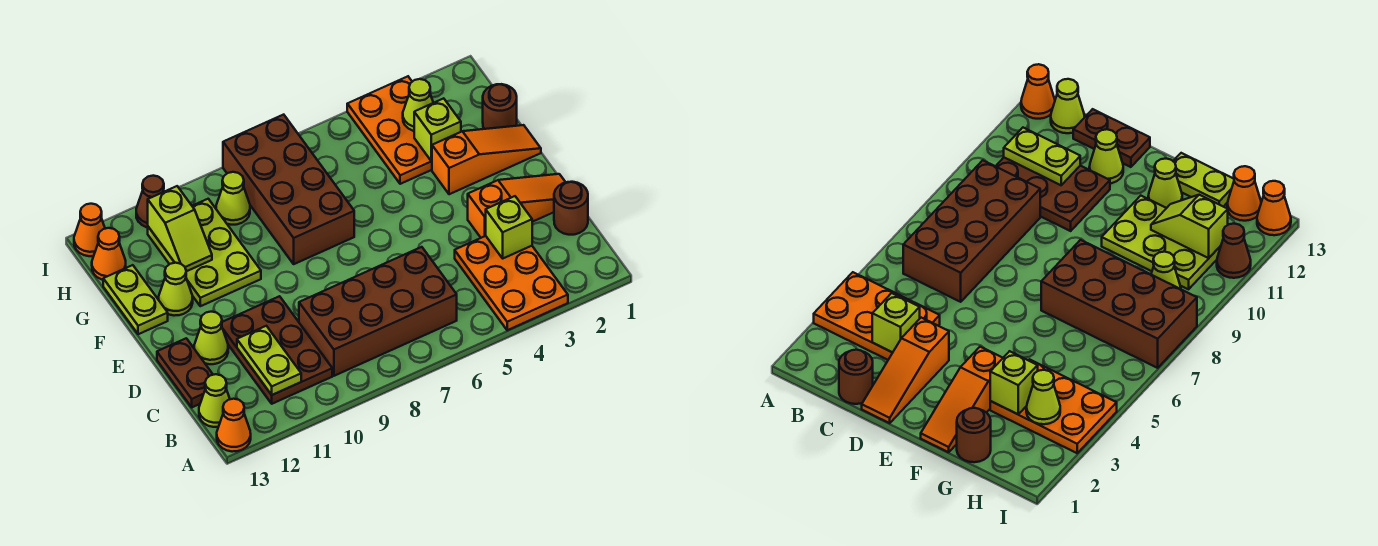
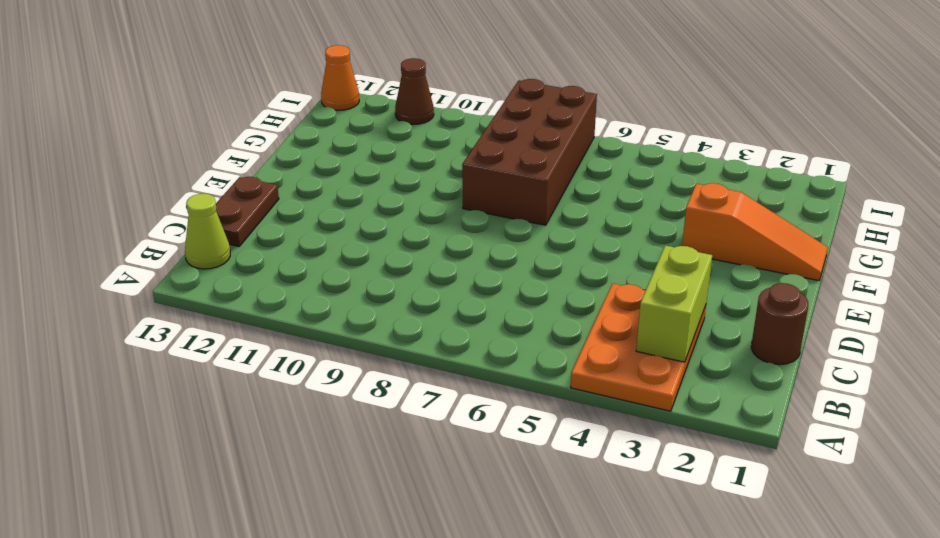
lime 1x2 brick [636,246,712,362] -> lime 1x1 brick [486,196,532,258]
none -> orange 1x1 cone [217,399,251,452]
none -> brown 2x4 brick [299,247,457,376]
none -> brown 2x3 plate [222,296,332,404]

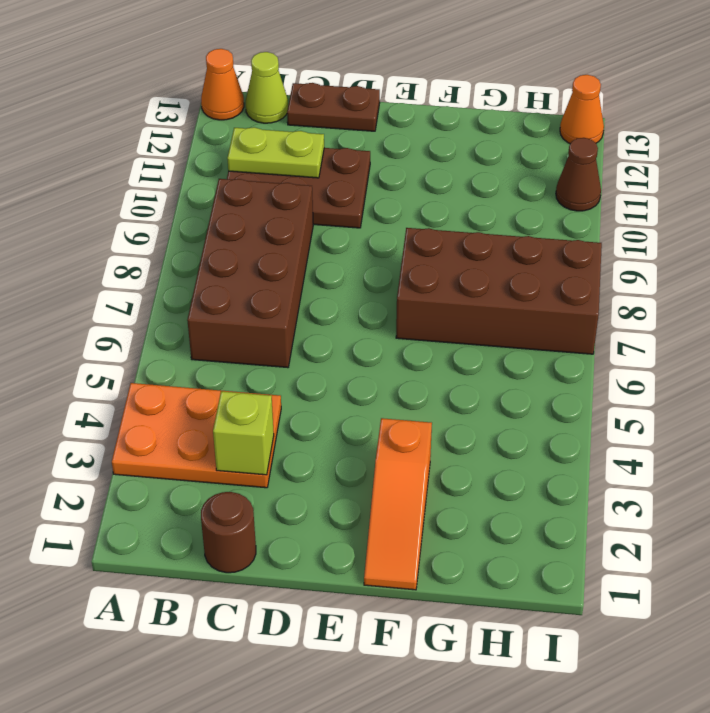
none -> orange 1x3 slope [468,174,566,238]
none -> lime 1x1 cone [194,312,228,364]
none -> lime 2x3 plate [148,199,261,306]

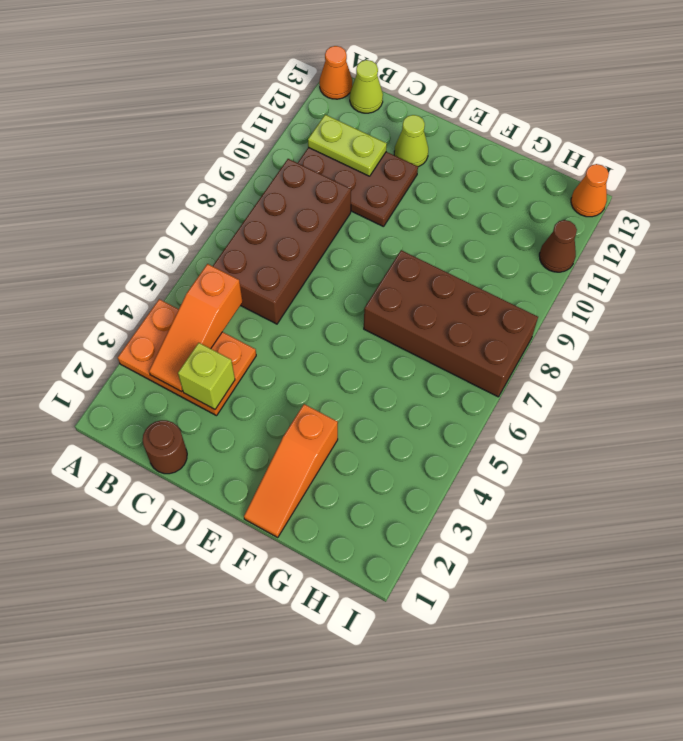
orange 1x3 slope [149,264,243,392] -> orange 1x3 slope moved to [468,174,566,238]
none -> brown 1x2 plate [157,338,213,407]
none -> lime 2x3 plate [148,199,261,306]
none -> lime 1x1 cone [159,263,193,316]

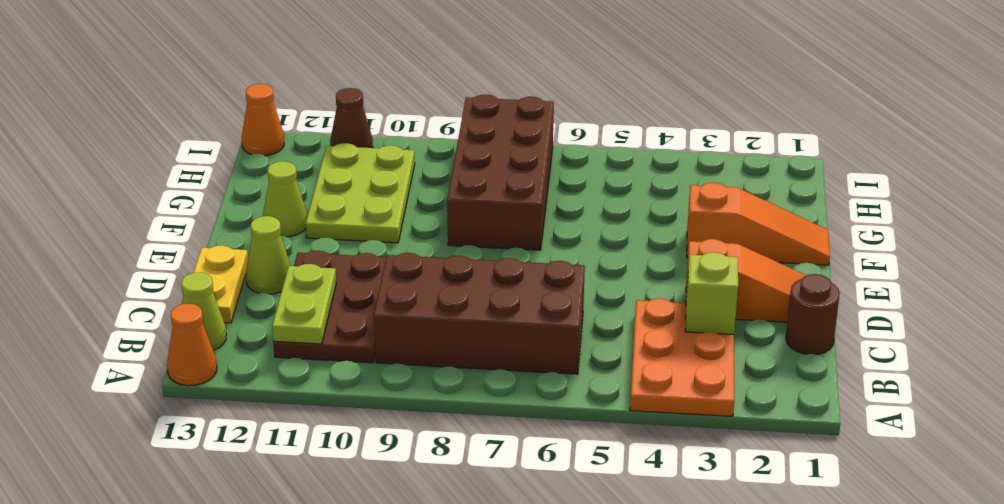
yellow 1x2 plate [193,245,248,323] -> brown 1x2 plate [157,338,213,407]
none -> lime 1x2 plate [103,265,168,334]
none -> brown 1x1 round brick [483,84,517,129]
none -> orange 2x3 plate [347,76,432,184]

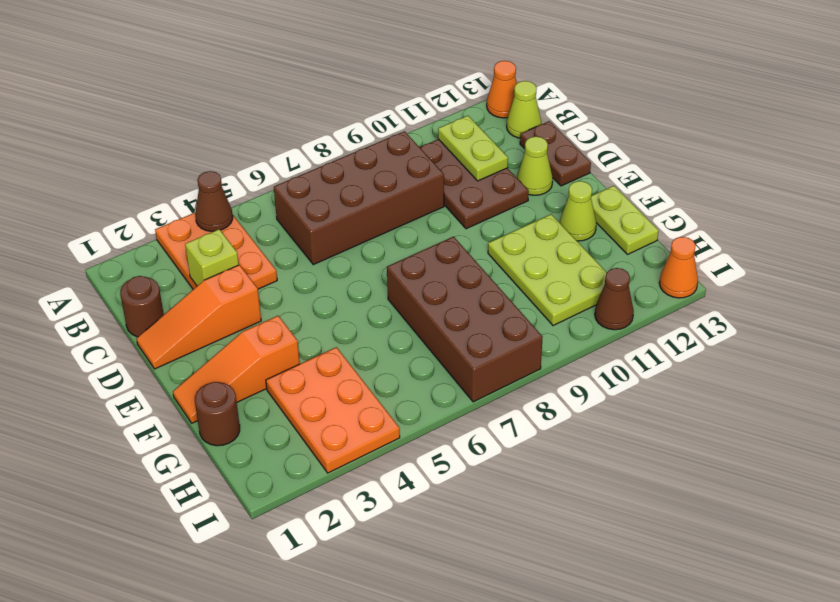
brown 1x1 cone [195,171,233,231] -> none
none -> lime 1x1 cone [216,172,250,225]
none -> orange 1x1 cone [92,228,126,280]
none -> lime 1x1 brick [414,98,461,161]

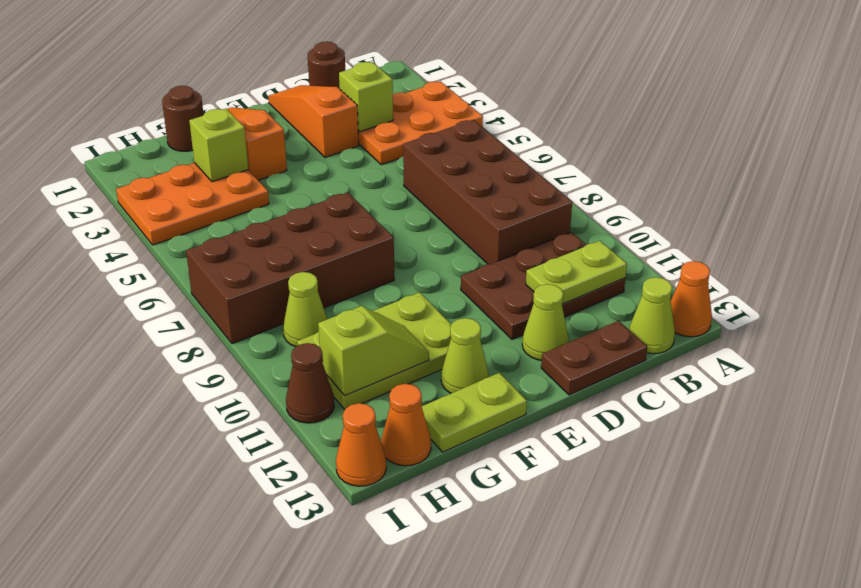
none -> lime 1x1 cone [403,79,433,131]

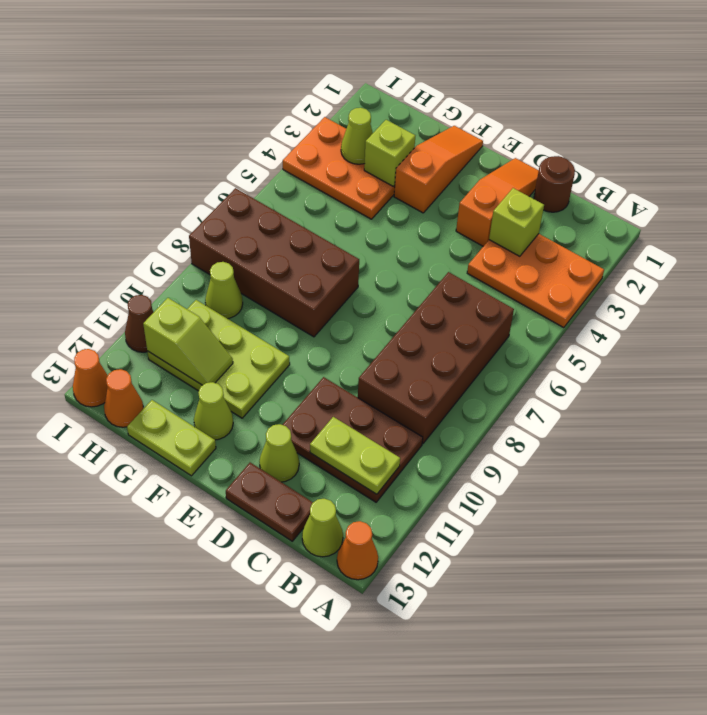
none -> brown 1x1 round brick [483,84,517,129]

